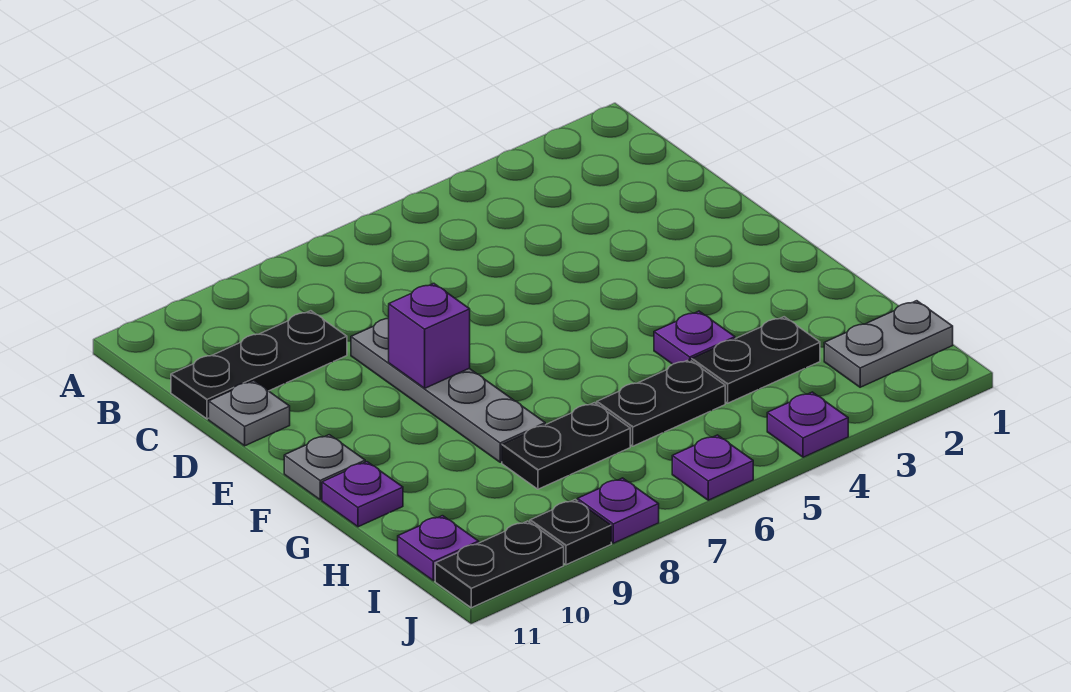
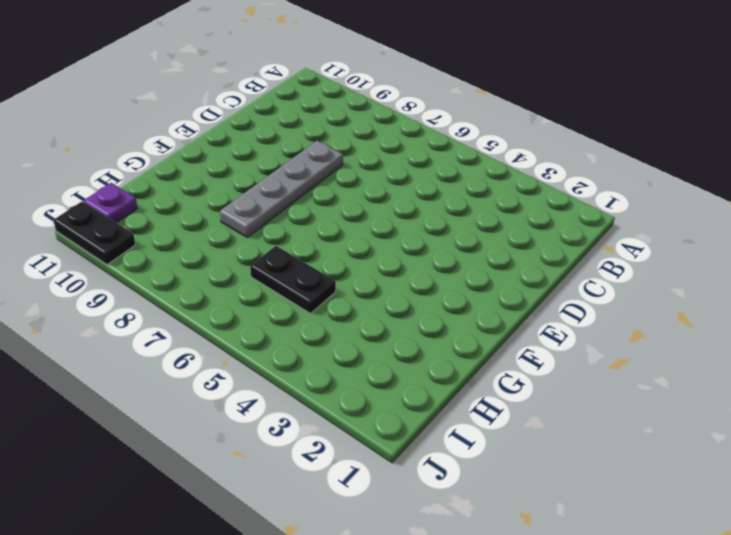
none -> black 1x3 plate [171,311,347,419]
none -> grey 1x1 plate [209,381,290,446]
none -> grey 1x1 plate [284,435,365,500]

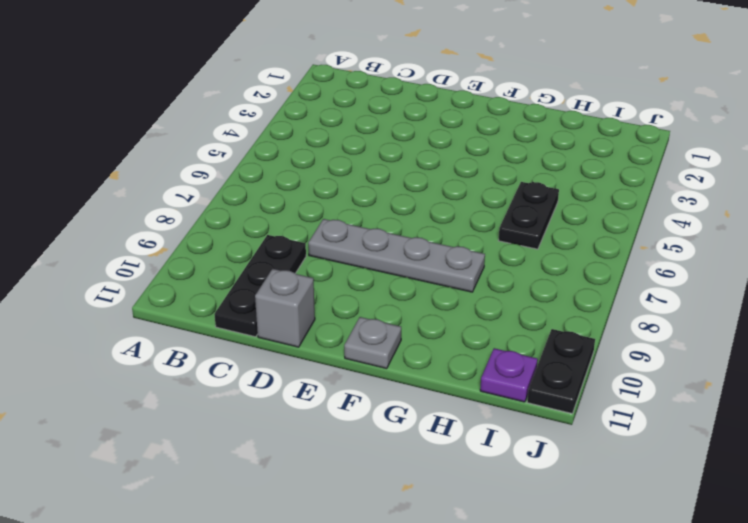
grey 1x1 brick [255,269,315,347] -> grey 1x1 plate [209,381,290,446]
none -> purple 1x1 plate [654,311,735,364]
none -> purple 1x1 plate [322,462,403,527]
none -> black 1x2 plate [692,317,820,403]

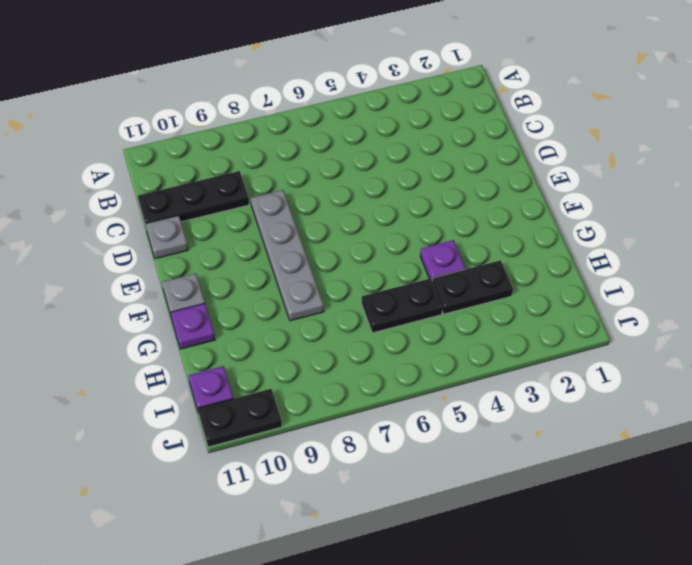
none -> black 1x2 plate [502,403,630,489]
none -> grey 1x2 plate [824,301,953,387]
none -> purple 1x1 plate [767,392,848,457]

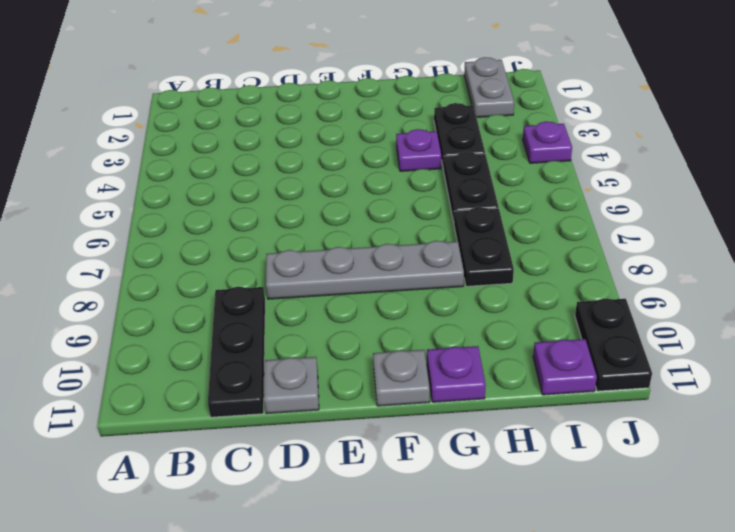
none -> purple 1x1 plate [672,435,753,500]
none -> purple 1x1 plate [578,478,659,543]
none -> black 1x1 plate [530,500,611,565]

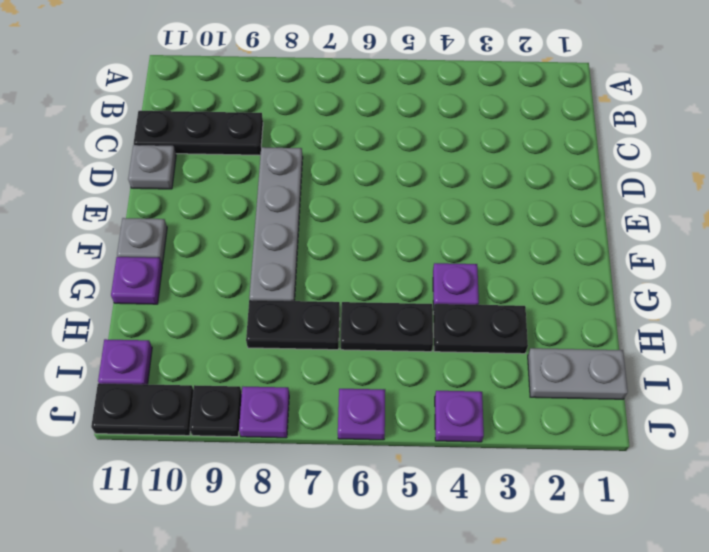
none -> purple 1x1 brick [389,283,470,388]

